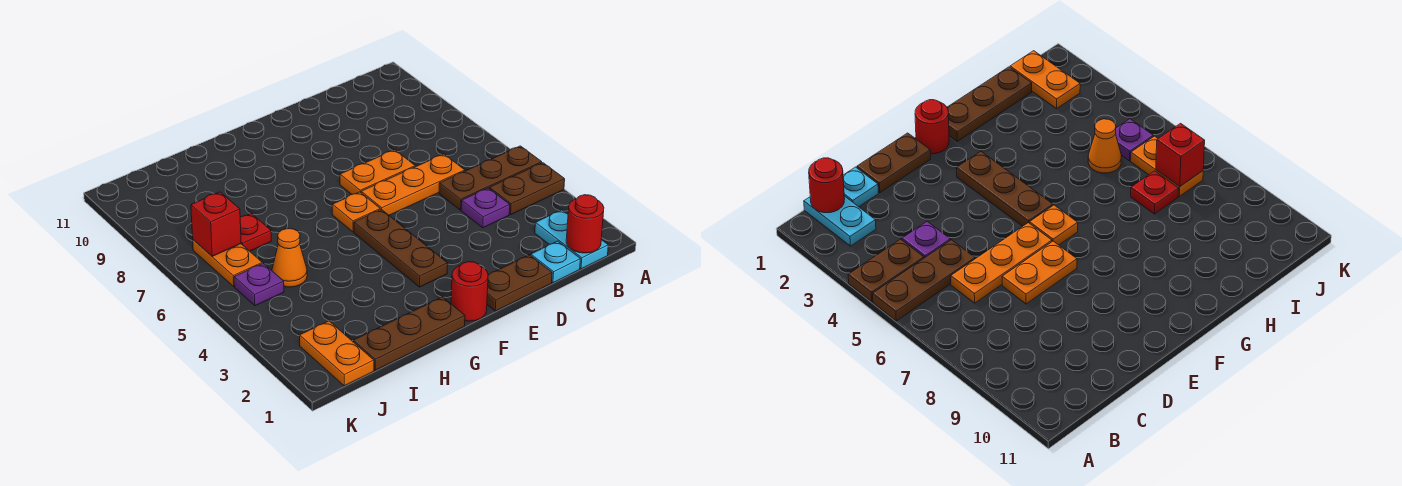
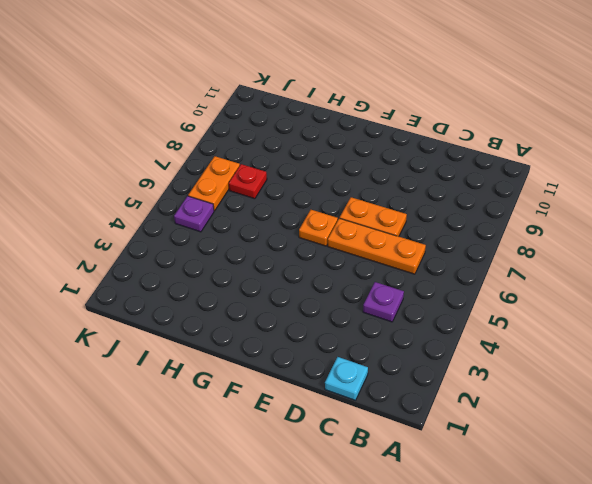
none -> brown 1x2 plate [490,163,565,214]
none -> brown 1x3 plate [439,146,542,210]
none -> cyan 1x2 plate [535,210,608,269]

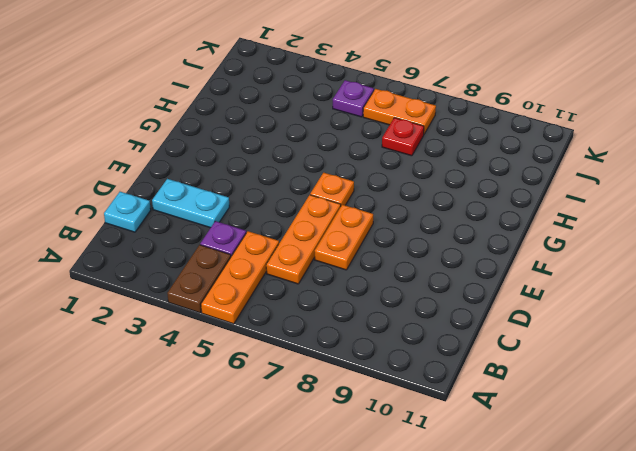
orange 1x3 plate [201,231,279,324] -> brown 1x3 plate [439,146,542,210]
cyan 1x2 plate [152,179,229,228] -> cyan 1x2 plate moved to [535,210,608,269]
none -> brown 1x2 plate [487,255,552,311]
none -> red 1x1 round brick [451,262,488,321]
none -> brown 1x3 plate [354,209,448,287]

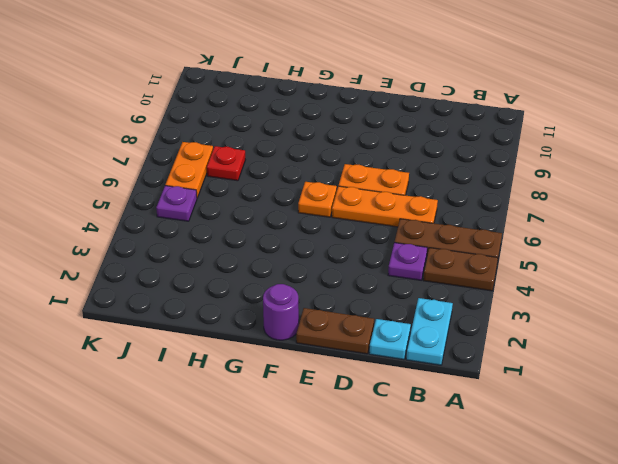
purple 1x1 round brick [263,284,299,340] -> red 1x1 round brick [451,262,488,321]
none -> brown 1x3 plate [354,209,448,287]
none -> brown 1x3 plate [353,297,465,370]
none -> orange 1x1 cone [272,229,307,287]

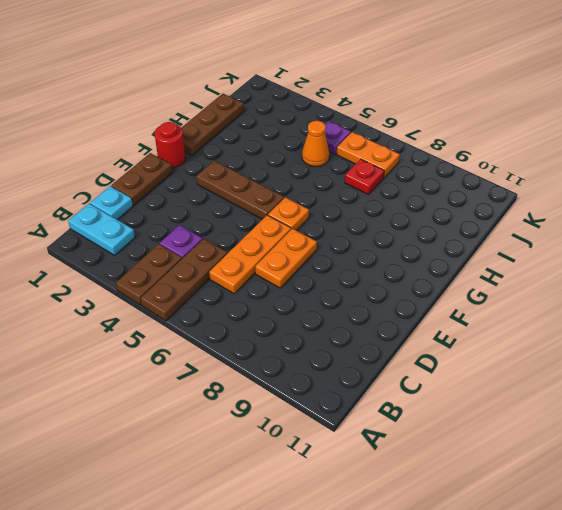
none -> orange 1x2 plate [300,321,374,386]
none -> red 1x1 round brick [566,195,604,253]
none -> red 1x1 brick [191,192,241,256]

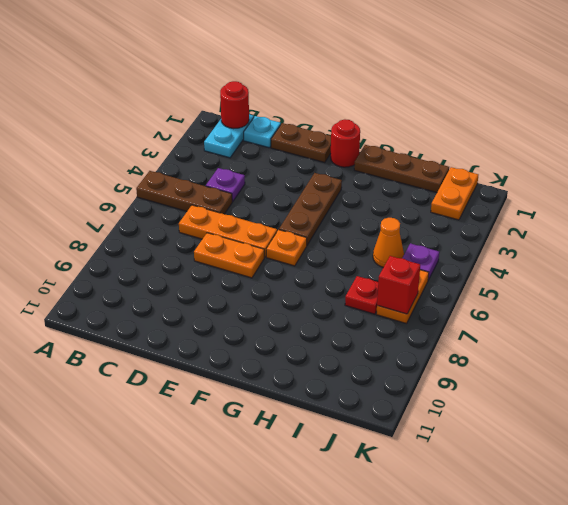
none -> brown 1x2 plate [490,163,565,214]

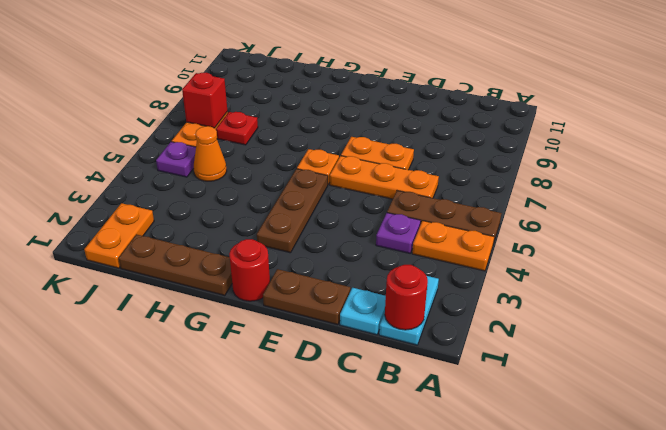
orange 1x2 plate [412,221,494,271] -> brown 1x2 plate [490,163,565,214]

